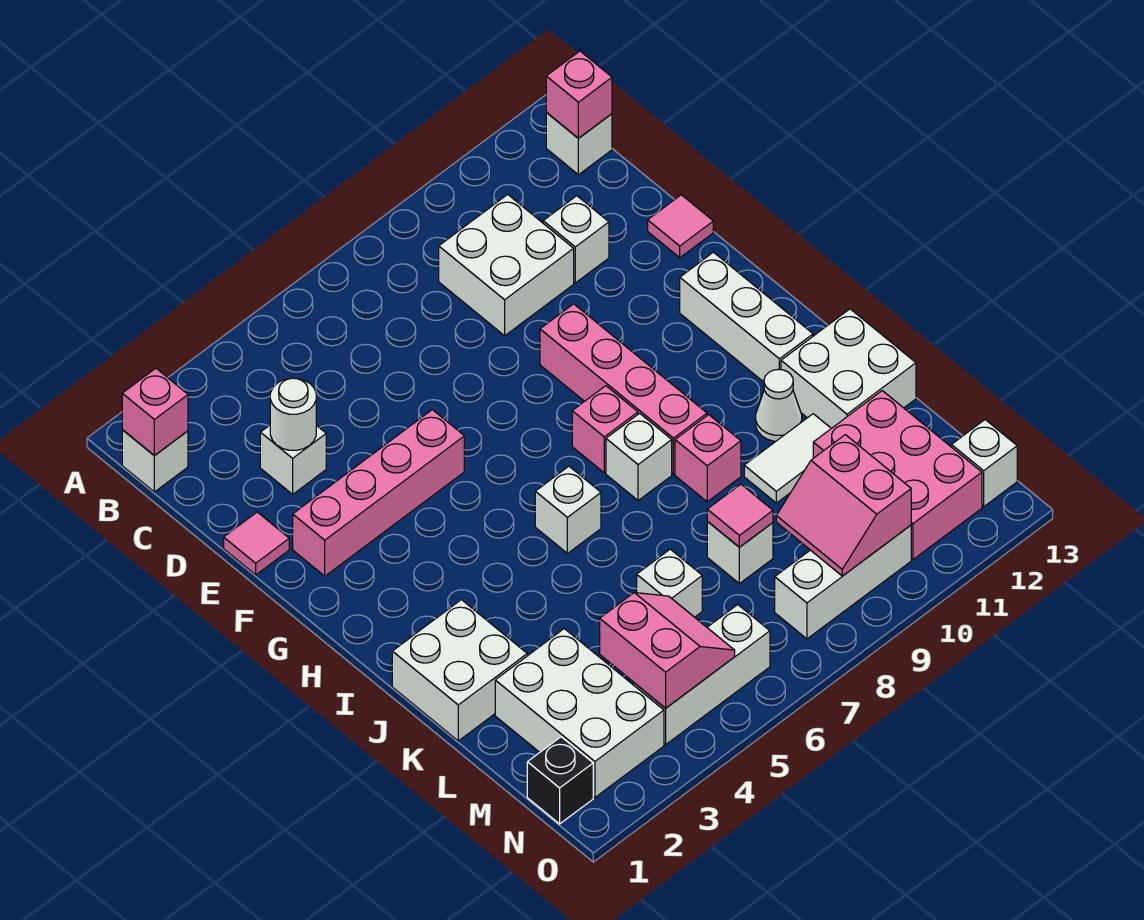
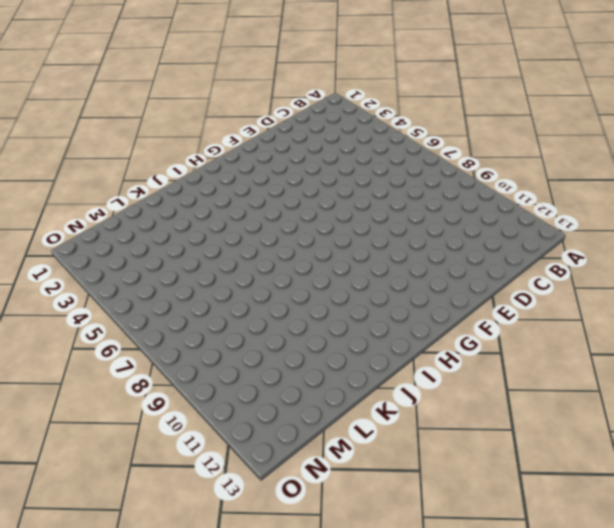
none -> white 1x1 brick [122,430,188,492]
none -> white 1x1 brick [546,113,612,175]
none -> white 2x2 brick [439,194,574,336]
none -> white 1x1 brick [260,425,326,494]

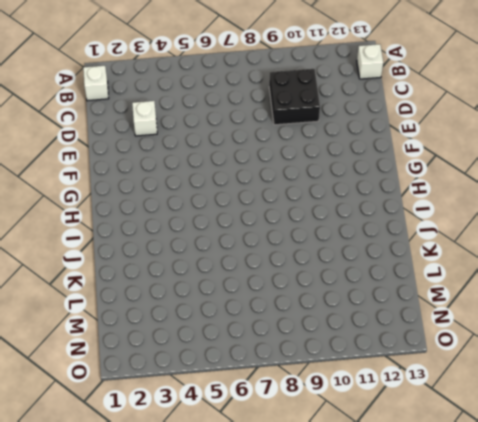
black 2x2 brick [269,69,320,125] -> white 2x2 brick [439,194,574,336]
none -> white 1x1 brick [543,196,609,283]
none -> pink 1x1 tile [224,512,289,575]
none -> pink 1x1 tile [648,195,713,258]
none -> pink 1x4 brick [293,410,464,576]

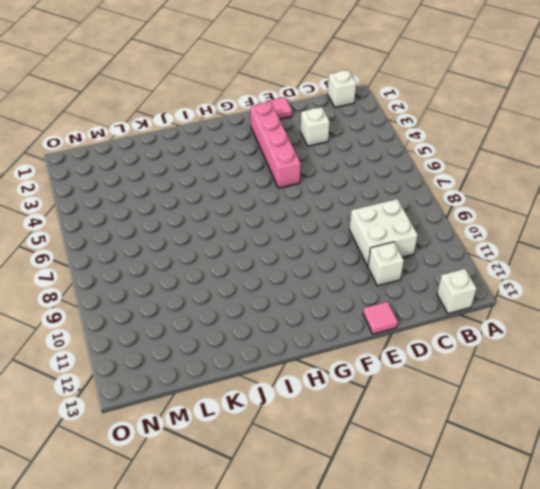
none -> pink 1x4 brick [540,304,707,474]
none -> white 1x3 brick [680,252,813,382]
none -> pink 1x1 brick [572,386,638,473]
none -> white 1x1 brick [535,466,601,553]

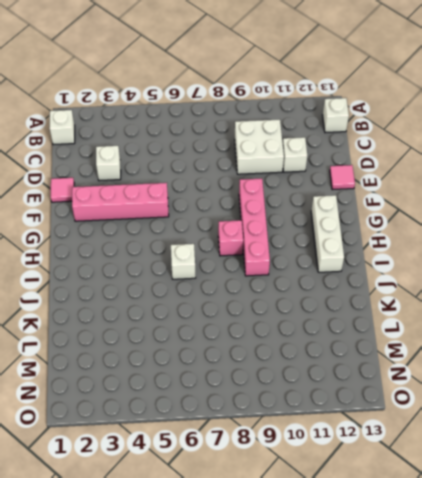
none -> white 1x1 brick [606,413,672,501]
none -> white 2x2 brick [392,600,527,741]
none -> pink 1x1 brick [675,415,741,502]
none -> white 1x1 cone [756,369,802,441]

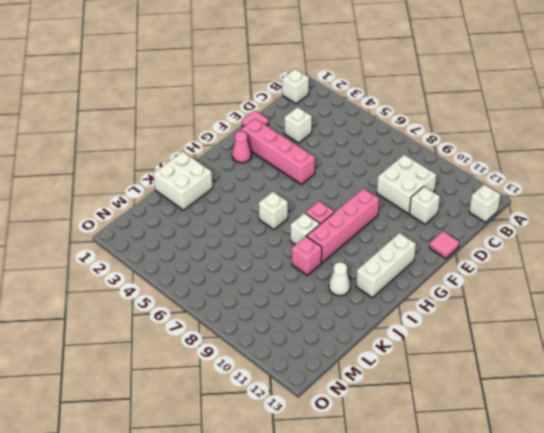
pink 1x1 cone [232,131,252,163] -> none
none -> white 2x2 brick [781,309,916,428]
none -> white 1x2 tile [744,414,831,503]
none -> white 2x3 brick [495,629,664,797]
none -> white 1x1 brick [637,549,702,617]

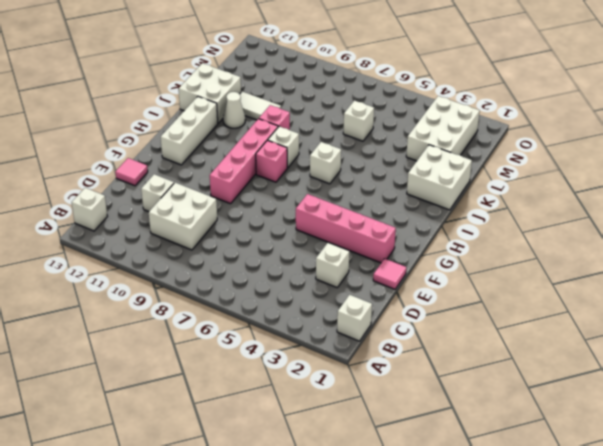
none -> white 1x1 brick [707,522,773,584]
none -> pink 2x3 brick [813,391,982,559]
none -> black 1x1 brick [527,737,593,824]
none -> white 1x3 brick [633,605,770,745]

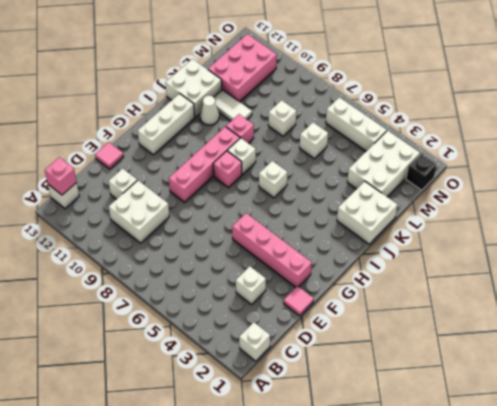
none -> white 1x3 brick [775,525,911,639]
none -> white 1x1 brick [952,420,1017,507]
none -> pink 1x1 brick [122,368,188,455]
none -> white 1x1 round brick [270,378,316,450]

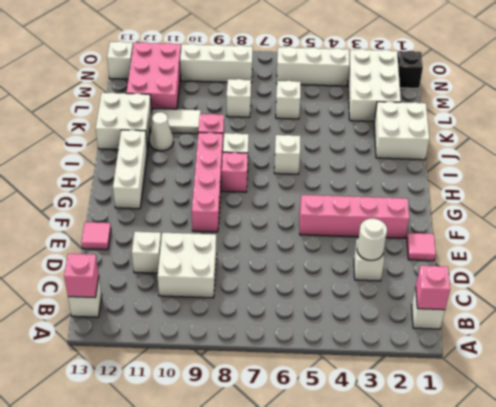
none -> pink 1x1 tile [707,484,773,547]
none -> pink 2x2 slope [600,593,735,708]
none -> pink 2x2 slope [776,435,911,576]

